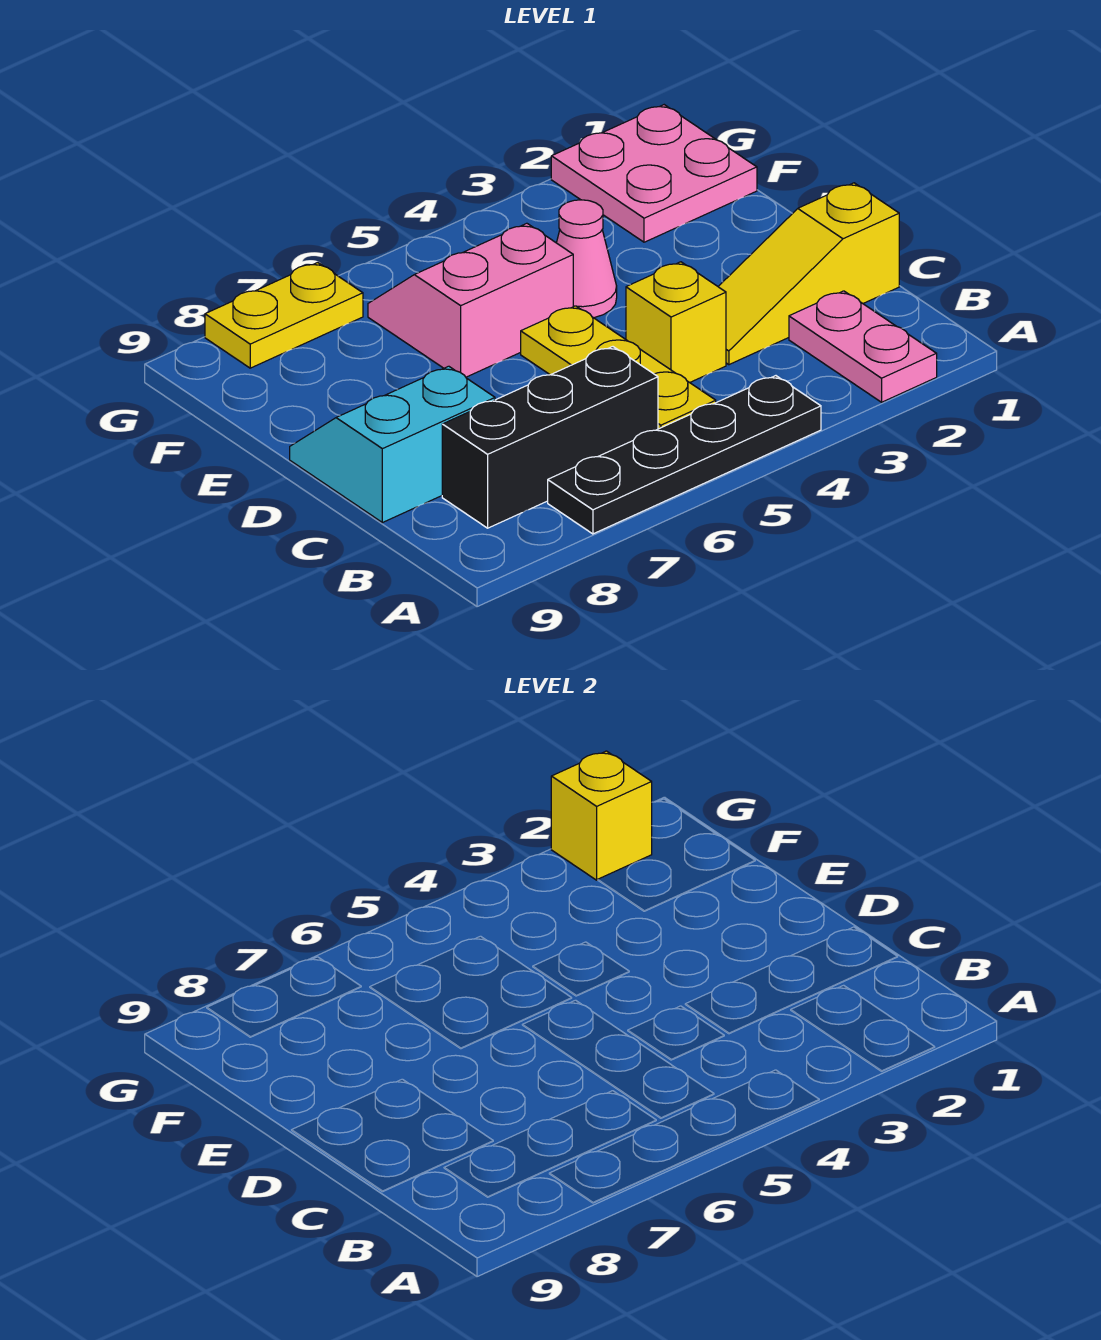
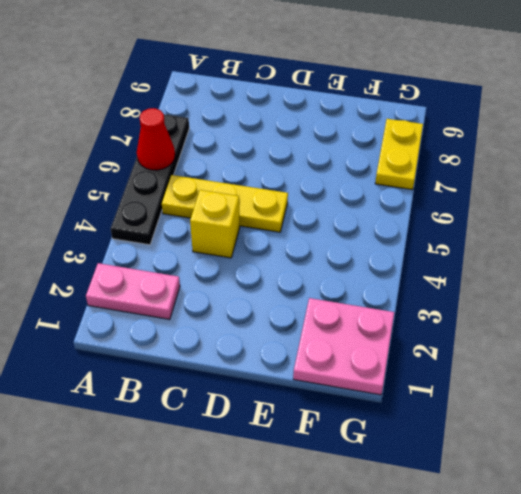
red 1x1 cone [137,108,175,170] -> none
none -> black 1x3 brick [442,347,658,528]
none -> yellow 1x3 slope [718,183,899,365]
none -> cyan 2x2 slope [290,366,495,523]

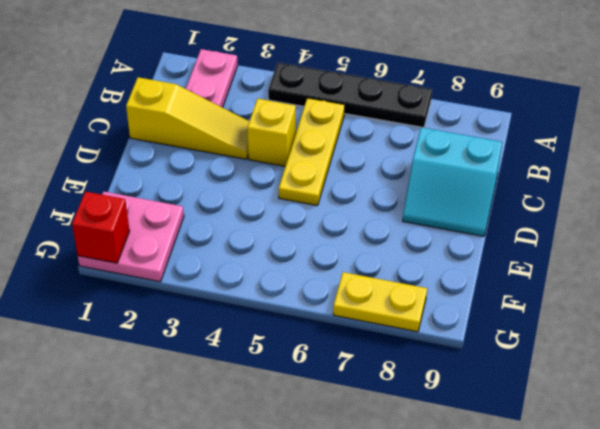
red 1x1 brick [72,192,130,263] -> none
none -> black 1x3 brick [442,347,658,528]
none -> pink 1x1 cone [557,200,617,318]
none -> pink 2x2 slope [368,223,573,377]

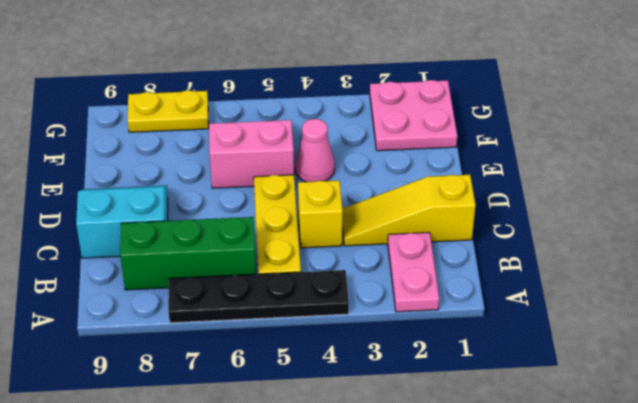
green 1x3 brick [120,217,256,290] -> black 1x3 brick [442,347,658,528]
none -> yellow 1x1 brick [551,751,652,880]

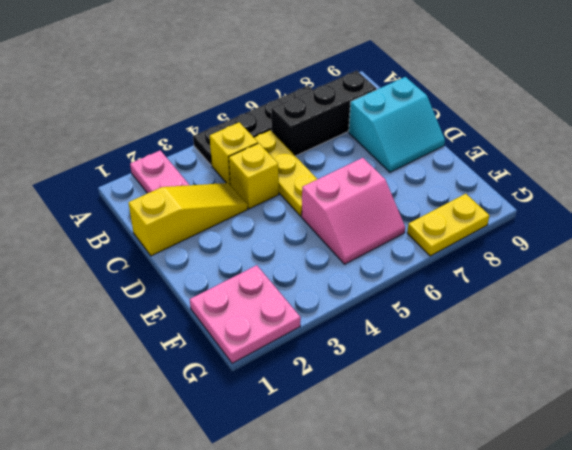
yellow 1x1 brick [210,122,258,184] -> yellow 1x1 brick moved to [551,751,652,880]
none -> pink 1x1 cone [557,200,617,318]

